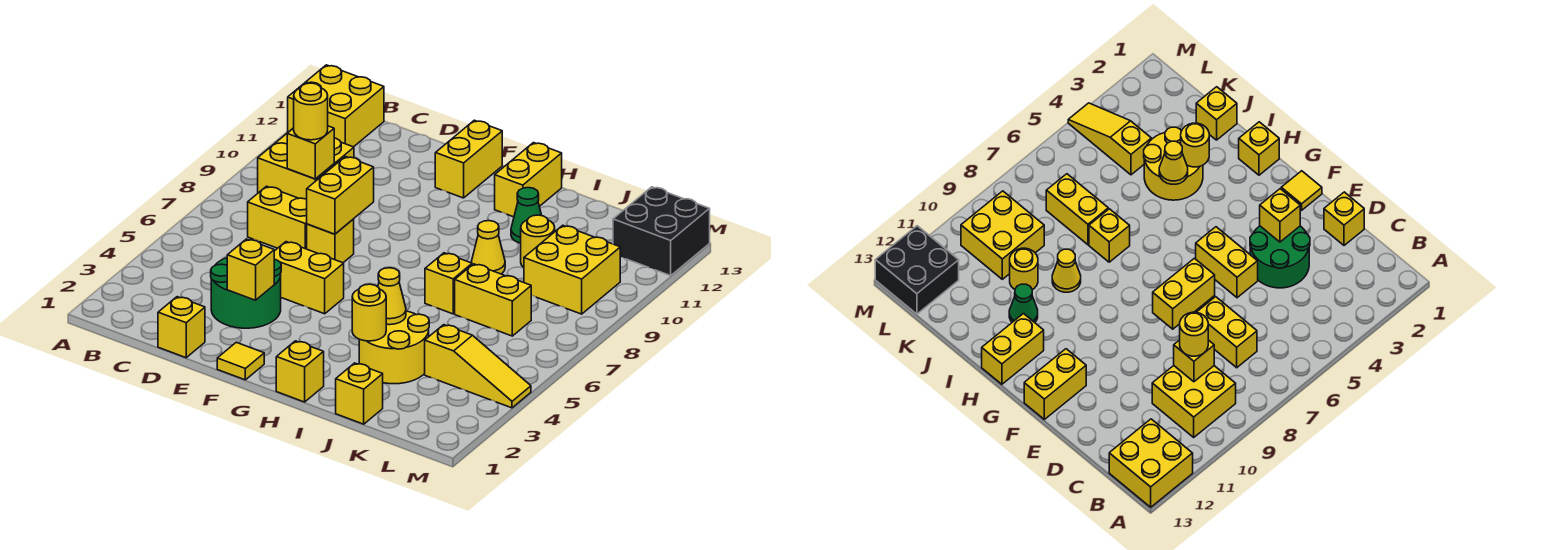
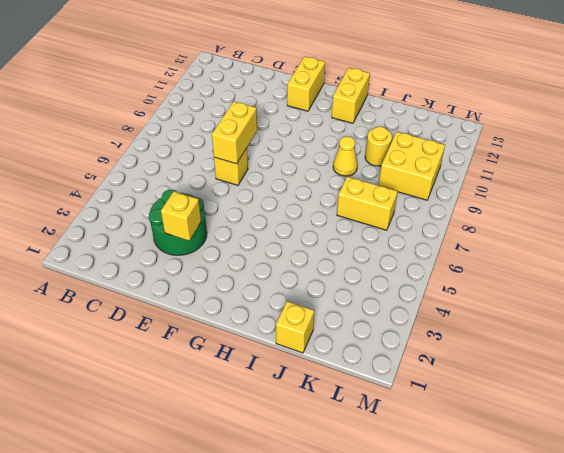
none -> yellow 2x2 brick [288,65,384,147]
none -> yellow 2x2 brick [258,130,354,199]
none -> yellow 1x2 brick [248,186,307,249]

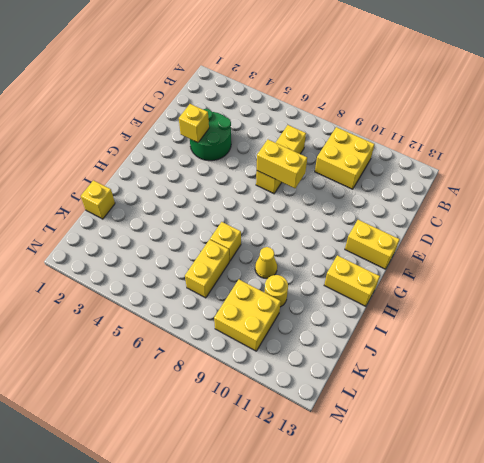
none -> yellow 2x2 brick [288,65,384,147]
none -> yellow 1x1 brick [158,297,205,358]
none -> yellow 1x2 brick [274,242,344,314]

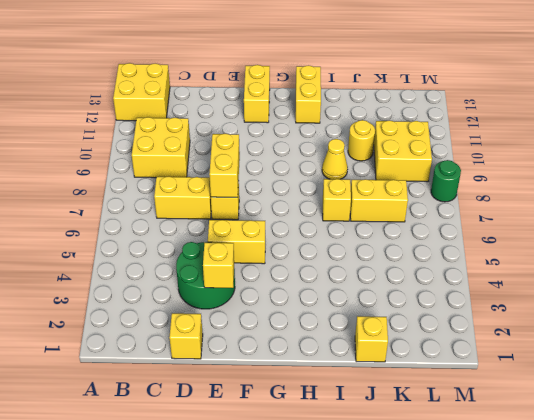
green 1x1 round brick [431,160,461,202] -> none
none -> yellow 1x1 tile [217,342,264,380]
none -> yellow 1x1 brick [276,341,324,402]
none -> yellow 2x2 round brick [359,311,429,384]

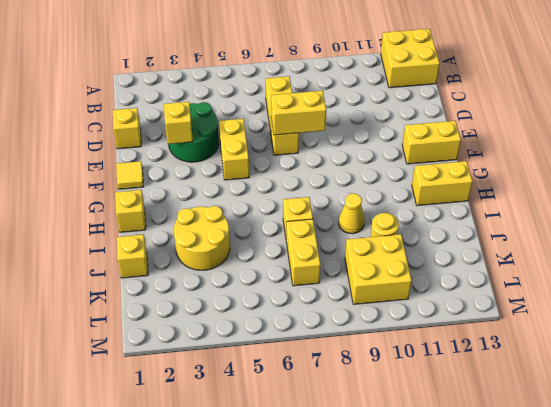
none -> yellow 2x2 brick [258,130,354,199]
none -> green 1x1 cone [511,188,542,243]
none -> yellow 1x3 slope [425,325,531,408]

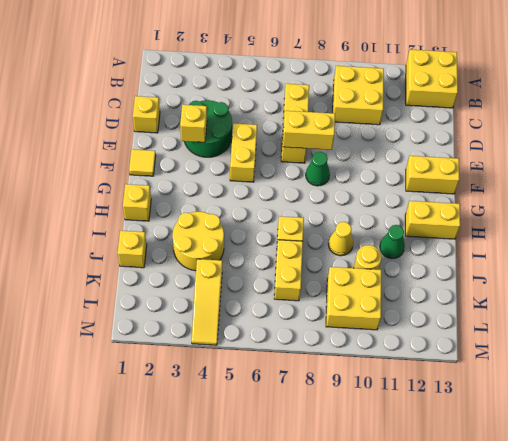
green 1x1 cone [306,152,330,186] -> none
none -> black 2x2 brick [613,187,710,276]
none -> yellow 1x1 brick [287,126,334,179]
none -> yellow 1x1 round brick [352,284,386,341]

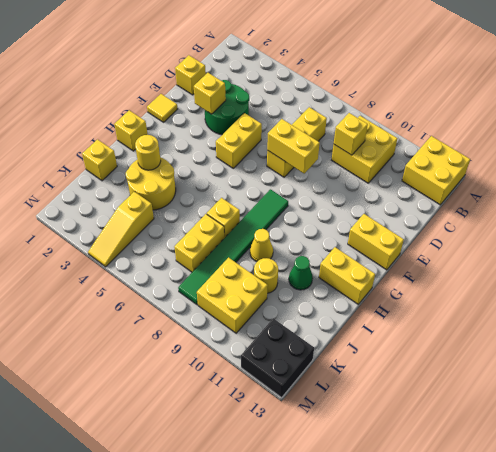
green 1x6 tile [178,189,288,305] -> none
none -> yellow 1x1 cone [378,268,406,325]
none -> yellow 1x1 round brick [294,83,328,140]

